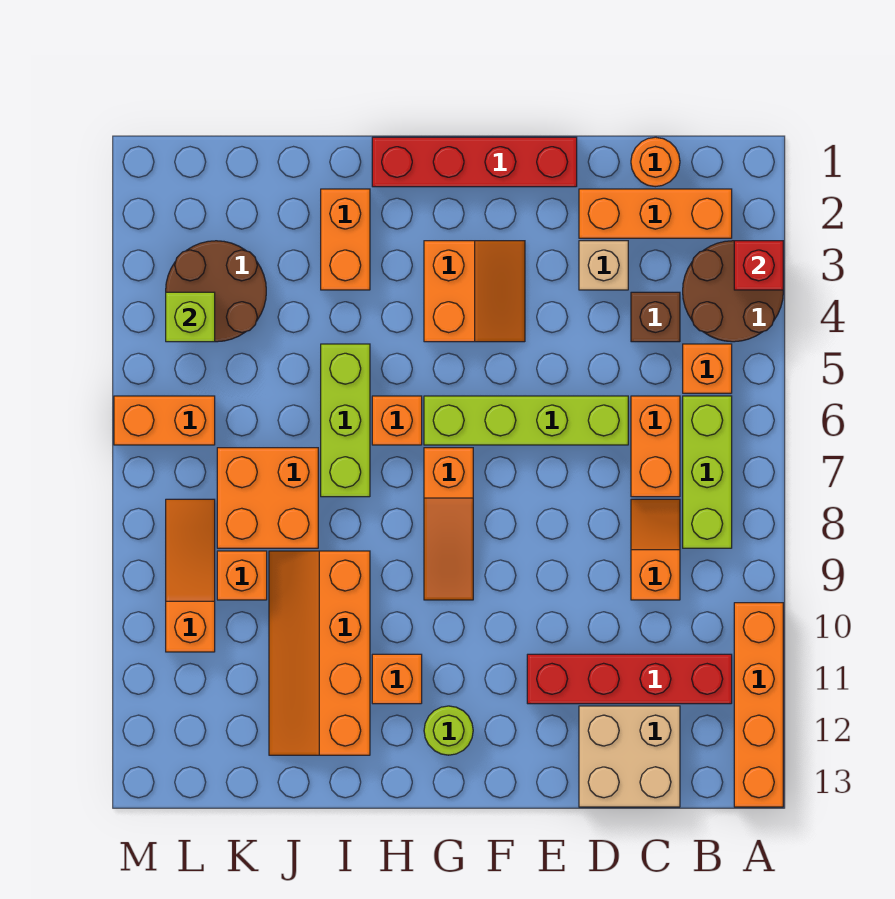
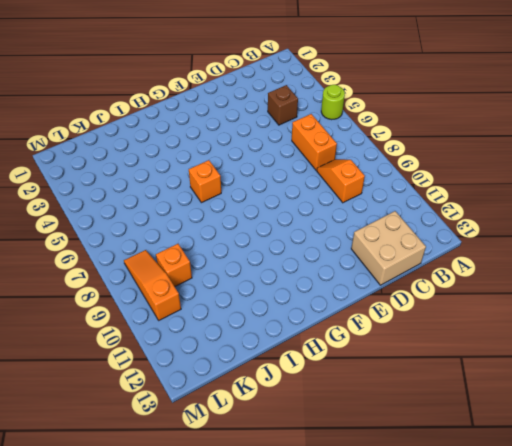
lime 1x1 round brick [321,85,345,120] -> lime 1x1 round brick moved to [424,706,473,755]
none -> brown 2x2 round brick [683,241,783,342]
none -> orange 1x4 brick [734,603,783,807]
none -> orange 1x3 brick [579,189,732,238]

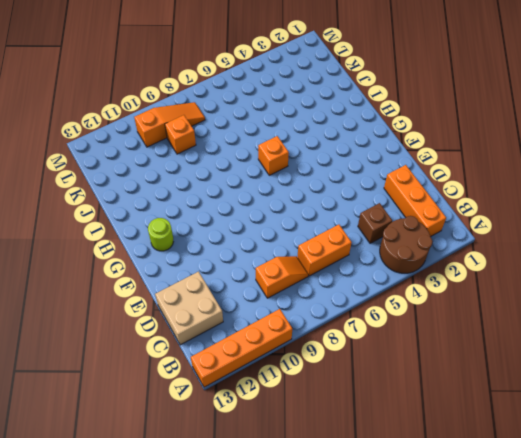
none -> orange 1x1 brick [683,344,732,393]
none -> lime 1x3 brick [683,396,732,548]
none -> red 1x4 brick [527,654,732,704]

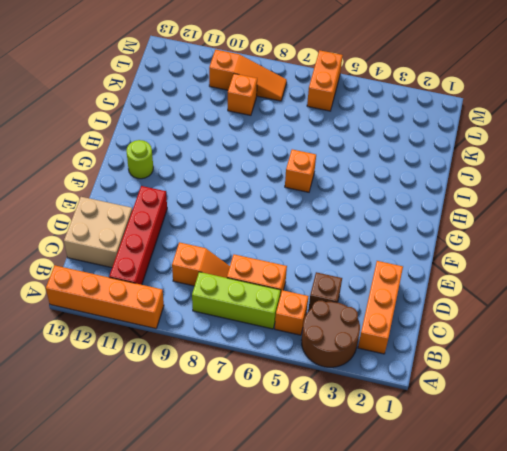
none -> orange 1x1 round brick [631,137,680,187]
none -> tan 1x1 brick [579,241,628,290]
none -> lime 1x4 brick [424,396,628,445]

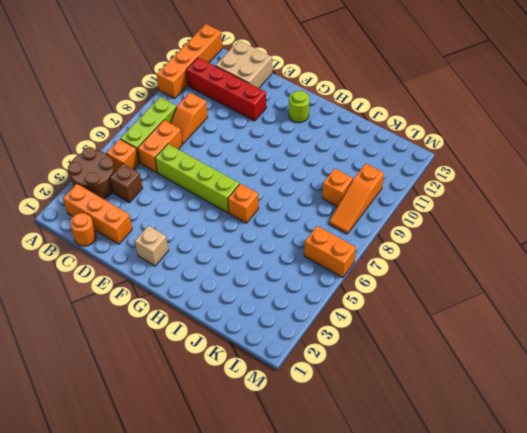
tan 1x1 brick [135,226,169,266] -> tan 1x1 brick moved to [579,241,628,290]
none -> red 1x4 brick [372,137,577,187]
none -> orange 2x2 slope [424,241,525,342]
none -> orange 1x3 slope [424,448,473,600]

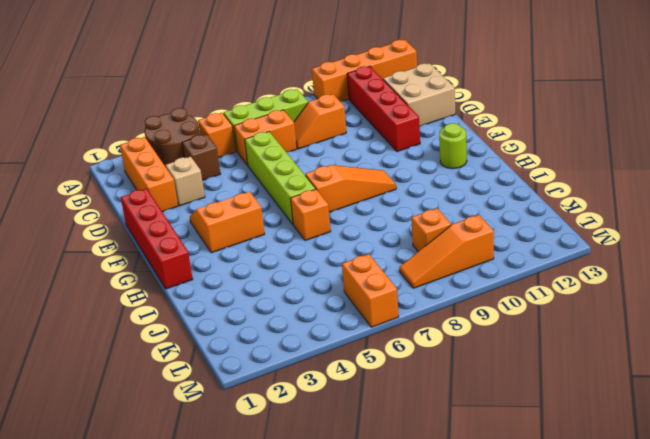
none -> orange 1x1 round brick [631,137,680,187]
none -> orange 1x1 brick [372,654,422,704]
none -> orange 1x2 brick [321,189,370,290]

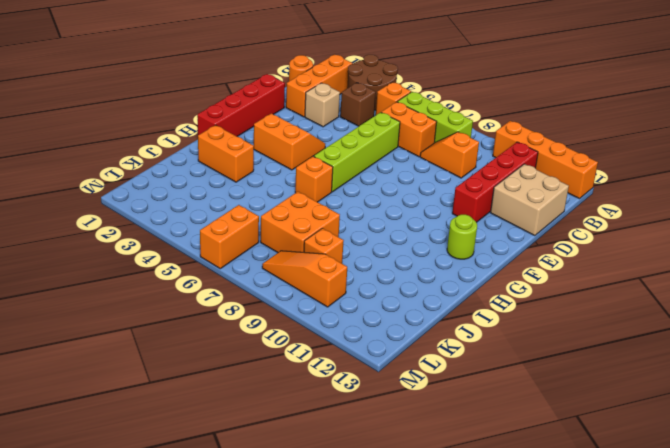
none -> orange 1x3 slope [424,448,473,600]
none -> orange 1x1 brick [372,654,422,704]
none -> lime 1x3 brick [321,344,370,497]

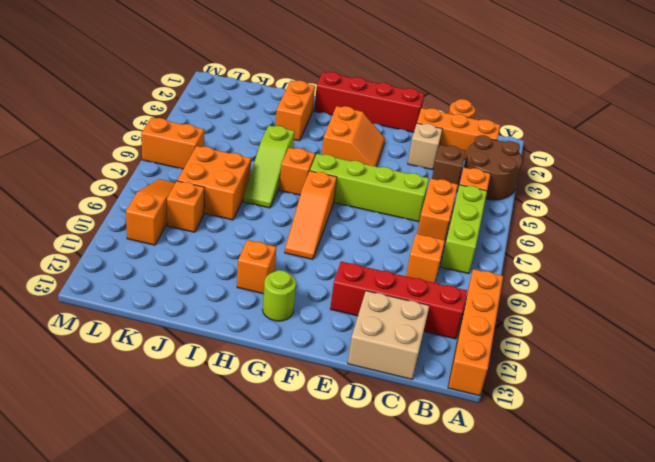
lime 1x3 slope [243,125,295,208] -> lime 1x3 brick [321,344,370,497]
none -> orange 2x4 slope [269,551,370,755]
none -> brown 2x2 round brick [166,241,266,342]
none -> red 1x1 brick [734,241,783,290]

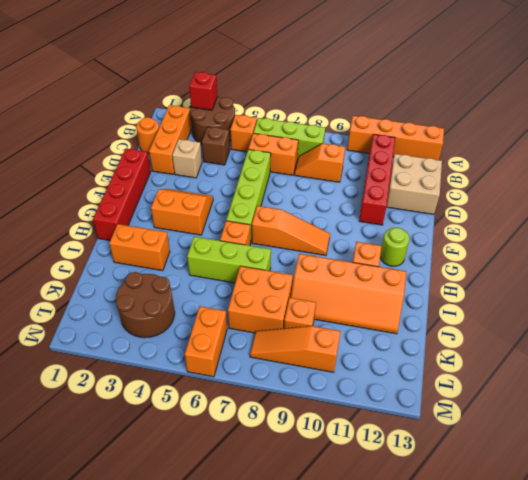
none -> lime 1x1 brick [166,292,215,342]

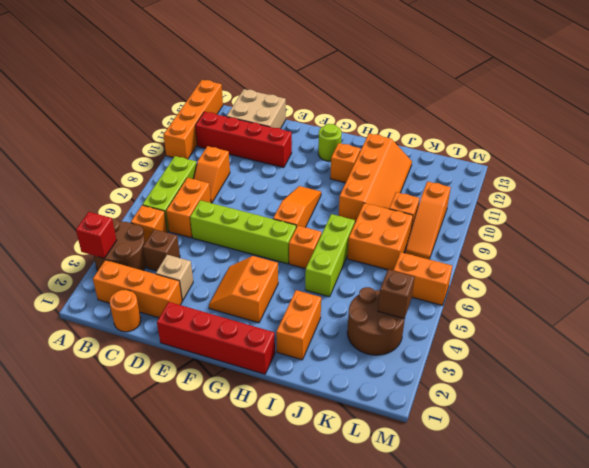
brown 1x1 brick [378,269,415,319] -> lime 1x1 brick [166,292,215,342]

